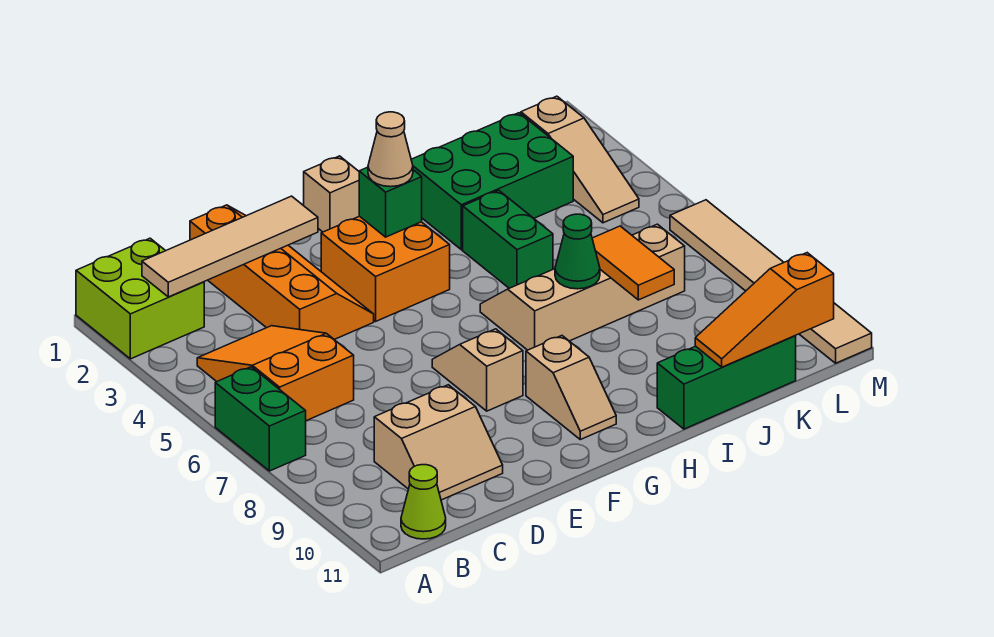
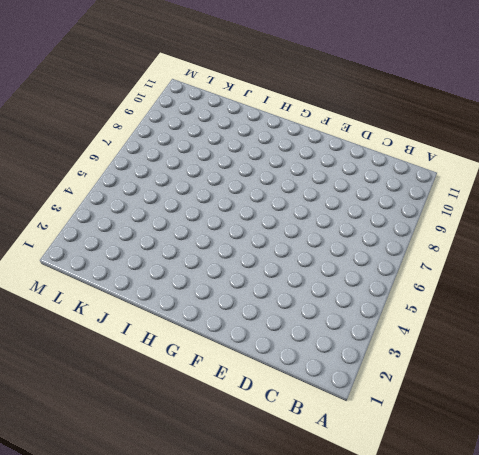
none -> lime 2x2 brick [76,238,204,359]
none -> green 1x2 brick [215,367,306,471]
none -> orange 2x3 slope [197,326,354,421]

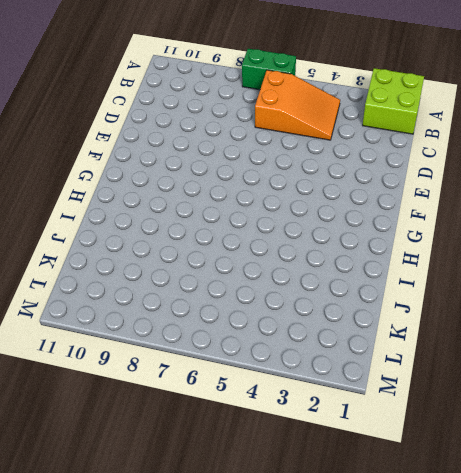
none -> lime 1x1 cone [401,465,446,539]
none -> tan 2x2 slope [374,385,503,500]
none -> orange 2x4 slope [190,205,374,340]

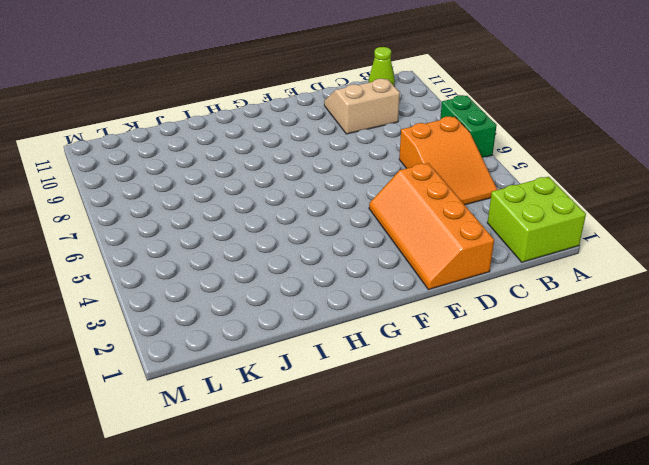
none -> orange 2x2 brick [321,216,450,321]
none -> tan 1x2 slope [432,329,523,411]
none -> tan 1x1 brick [304,156,359,232]

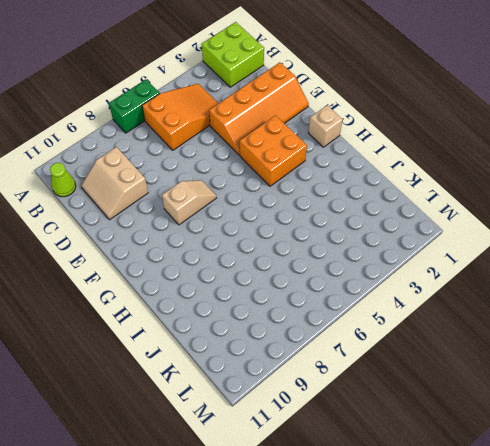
none -> tan 1x2 slope [526,336,616,440]
none -> tan 2x4 slope [480,224,685,350]
none -> green 2x3 brick [411,113,573,250]

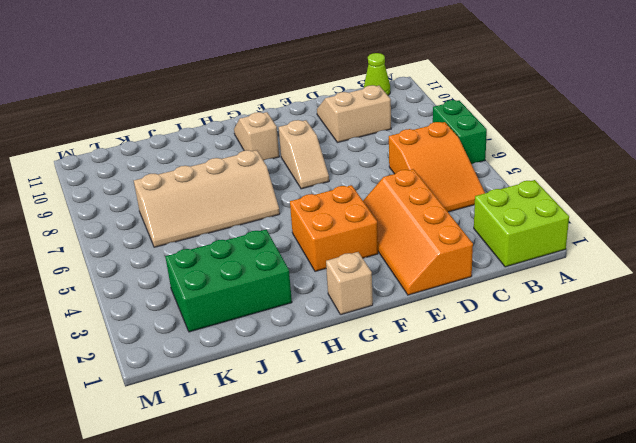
none -> green 1x2 brick [463,190,553,288]
none -> green 1x3 brick [657,336,796,429]
none -> tan 1x3 slope [521,96,639,223]

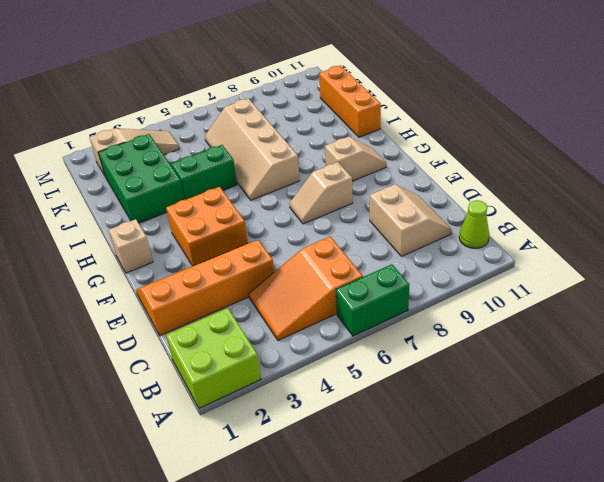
orange 1x3 brick [319,65,381,137] -> green 1x3 brick [657,336,796,429]
none -> tan 1x6 tile [670,200,872,363]
none -> tan 1x4 tile [142,196,318,297]
none -> green 1x1 brick [359,167,422,237]

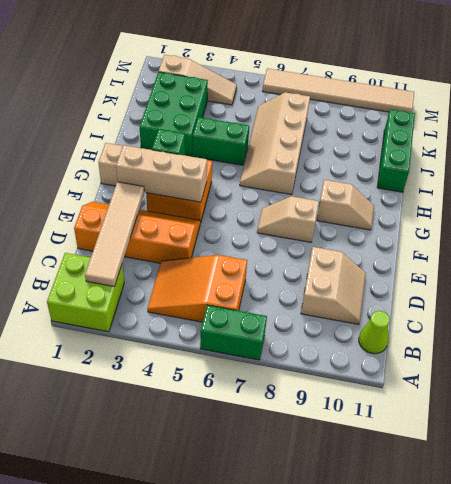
tan 1x3 brick [116,145,207,202] -> none
none -> green 1x1 cone [555,214,600,289]
none -> orange 1x2 tile [592,226,674,300]
none -> orange 1x3 slope [695,253,834,367]

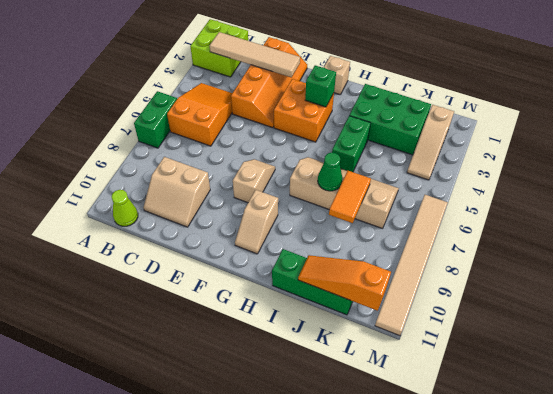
none -> tan 1x1 cone [368,112,413,187]

